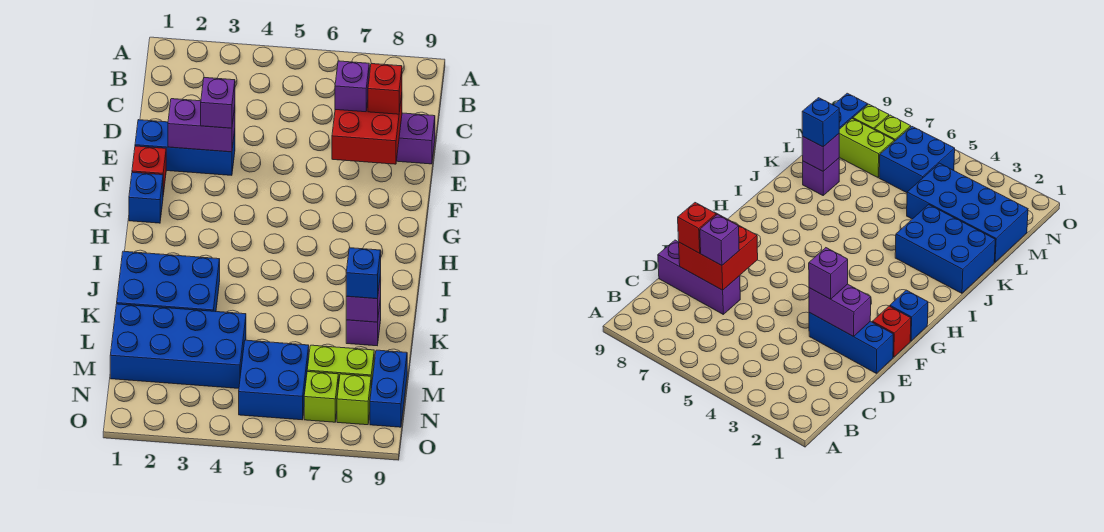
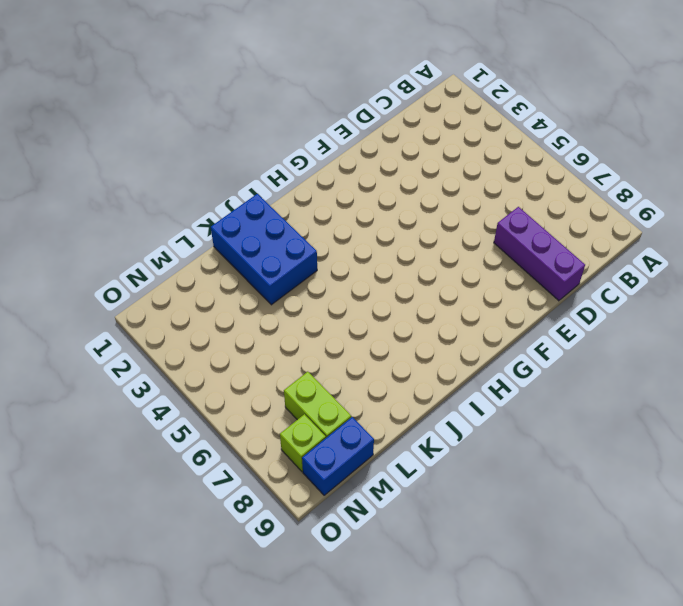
none -> blue 1x3 brick [135,120,235,175]
none -> red 1x1 brick [132,146,166,195]
none -> blue 1x1 brick [129,172,163,223]

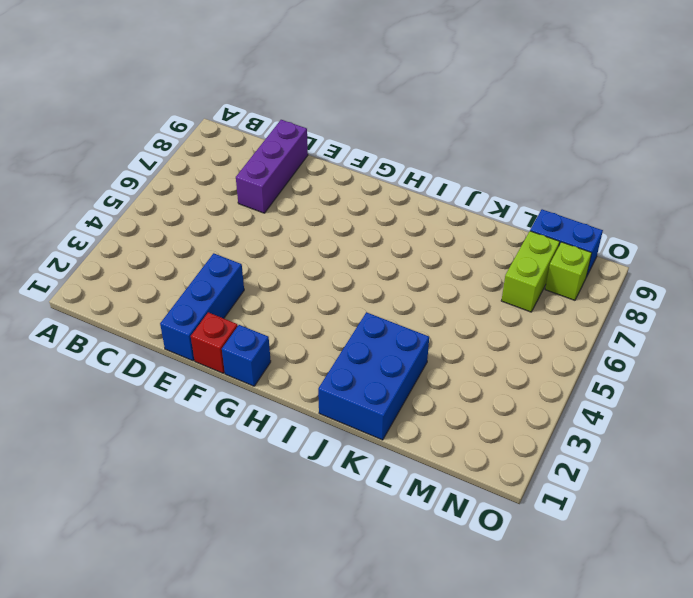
none -> purple 1x1 brick [346,298,381,346]
none -> blue 2x4 brick [110,304,246,388]
none -> blue 2x2 brick [239,340,309,420]

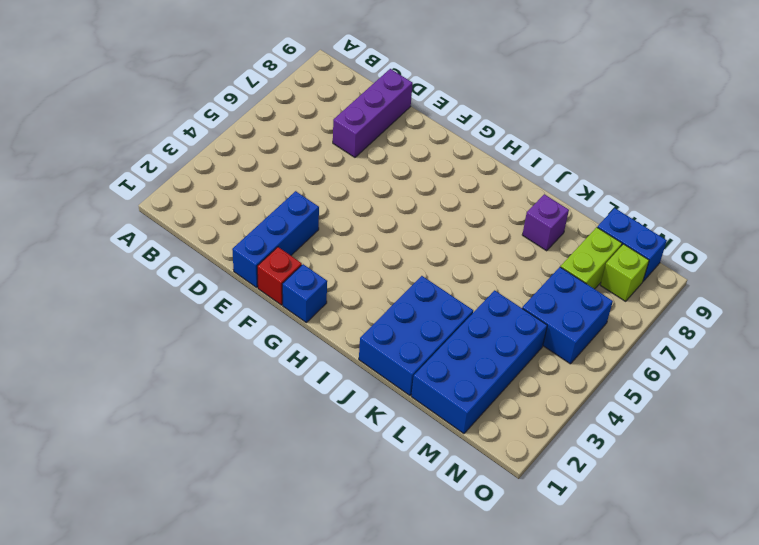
none -> lime 1x1 brick [304,372,338,422]
none -> red 2x2 brick [332,95,402,164]
none -> purple 1x2 brick [168,99,235,152]

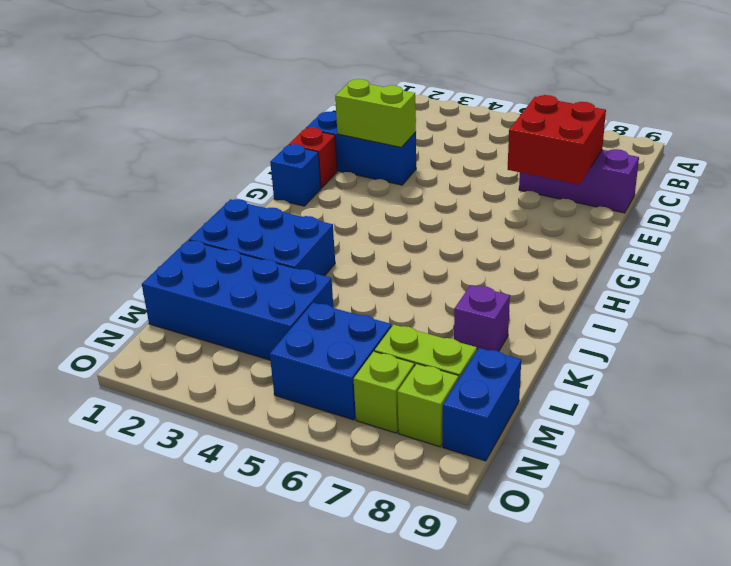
lime 1x2 brick [335,79,416,147] -> purple 1x2 brick [168,99,235,152]
none -> purple 1x1 brick [346,274,381,322]
none -> purple 1x1 brick [335,61,369,112]
none -> red 1x1 brick [368,64,402,114]

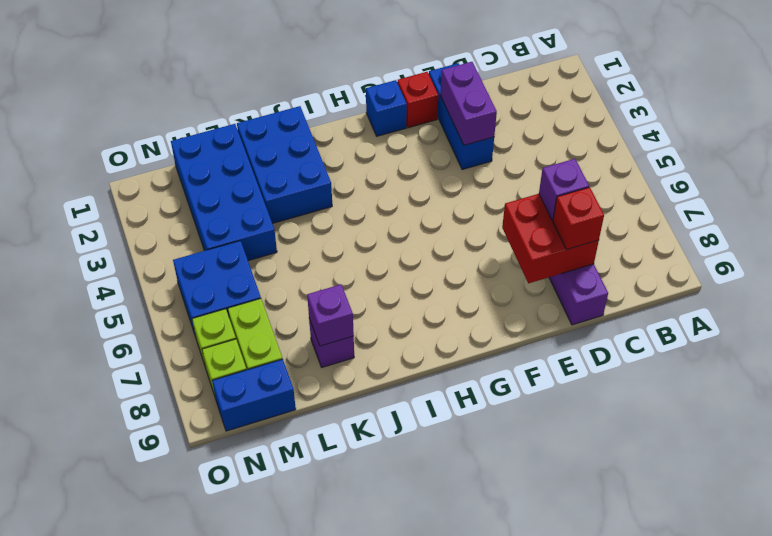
none -> purple 1x1 brick [201,78,235,128]
none -> blue 1x1 brick [346,248,381,299]

